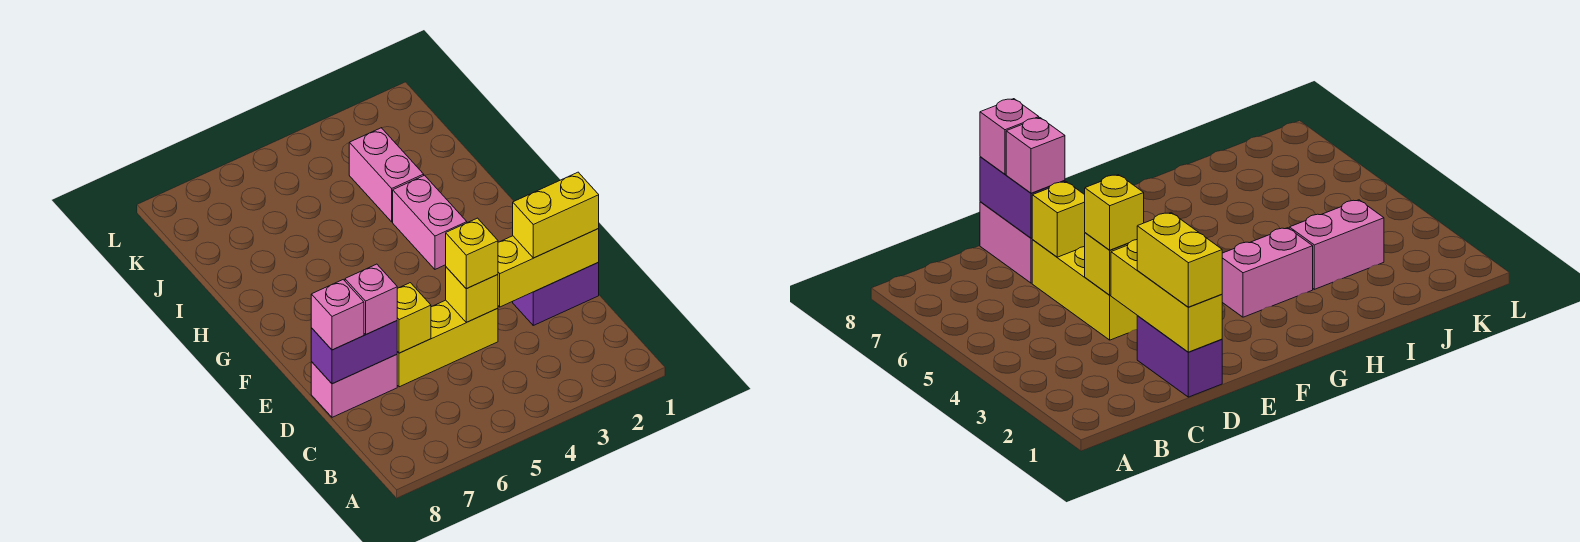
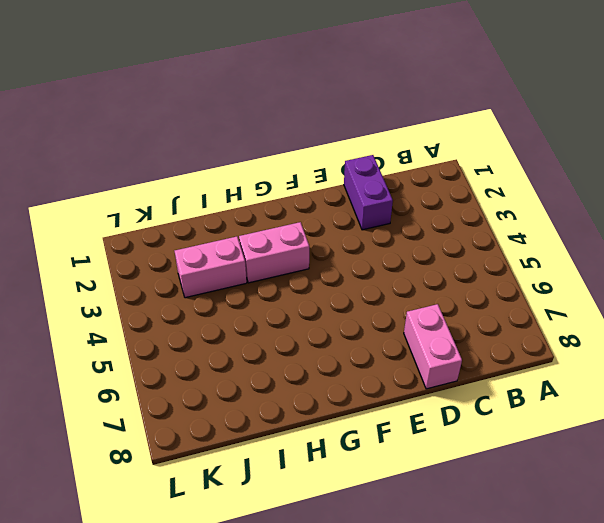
none -> yellow 1x3 brick [397,300,498,387]
none -> yellow 1x3 brick [498,229,599,307]
none -> yellow 1x1 brick [446,267,498,322]

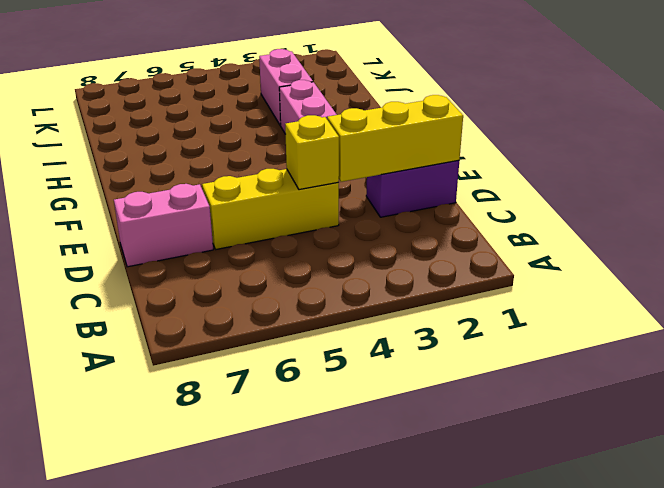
none -> yellow 1x1 brick [397,283,431,353]
none -> purple 1x2 brick [311,321,397,384]
none -> yellow 1x2 brick [513,172,599,258]

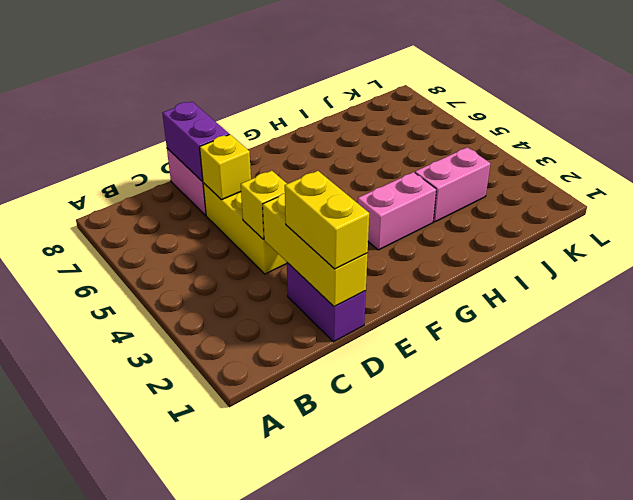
none -> yellow 1x1 brick [446,218,498,289]
none -> pink 1x1 brick [345,264,397,334]
none -> pink 1x1 brick [311,280,364,350]

